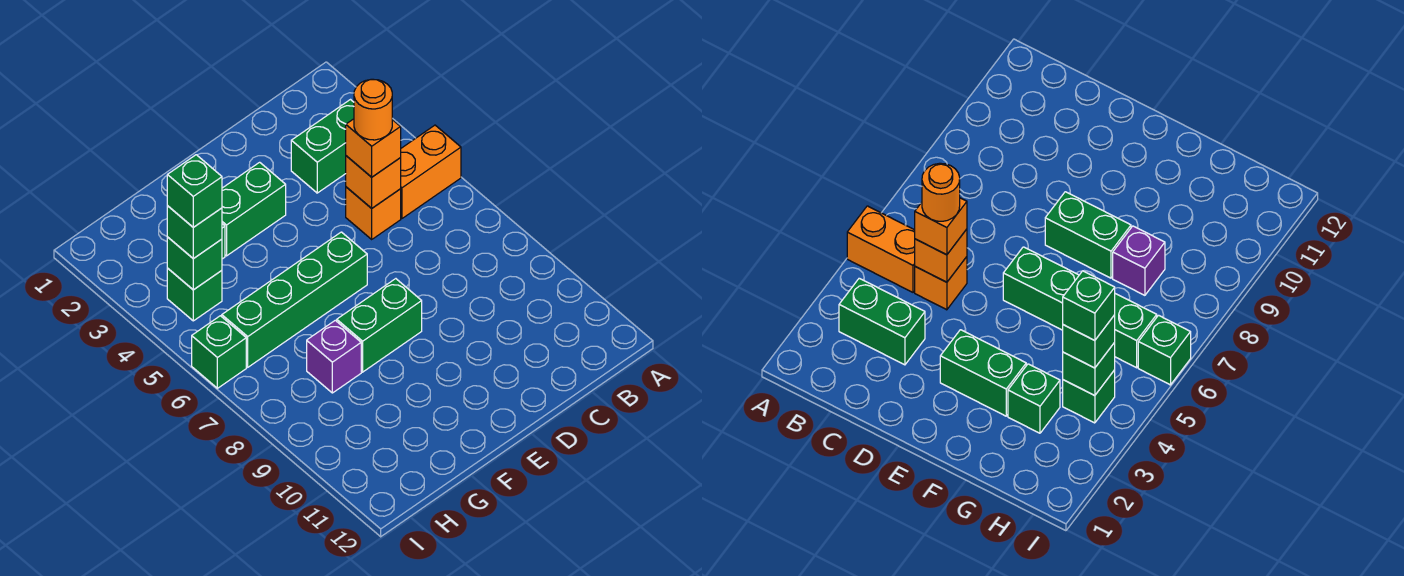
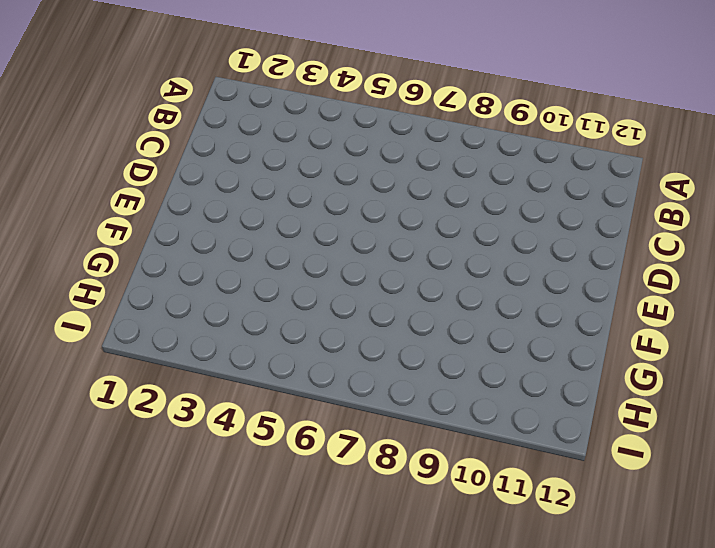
none -> orange 1x2 brick [400,125,461,218]
none -> green 1x2 brick [291,100,354,193]
none -> orange 1x1 brick [346,187,401,239]

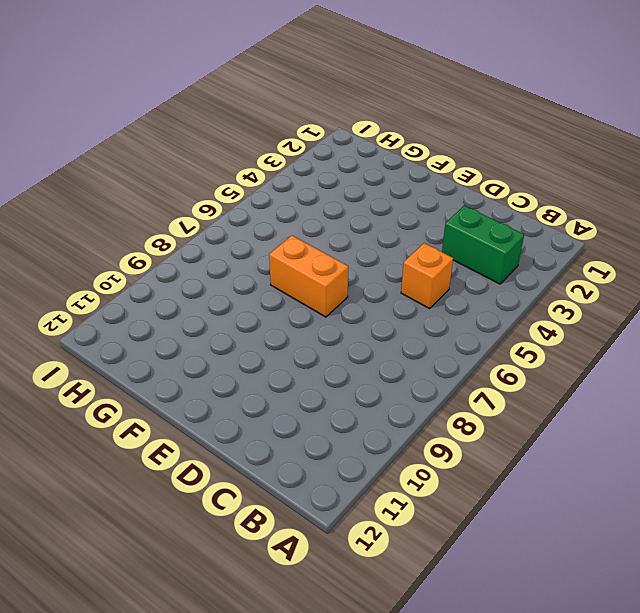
orange 1x2 brick [269,235,348,317] -> orange 1x2 brick moved to [400,125,461,218]
none -> green 1x2 brick [222,162,286,256]
none -> green 1x4 brick [222,232,367,367]
none -> green 1x2 brick [337,279,422,372]

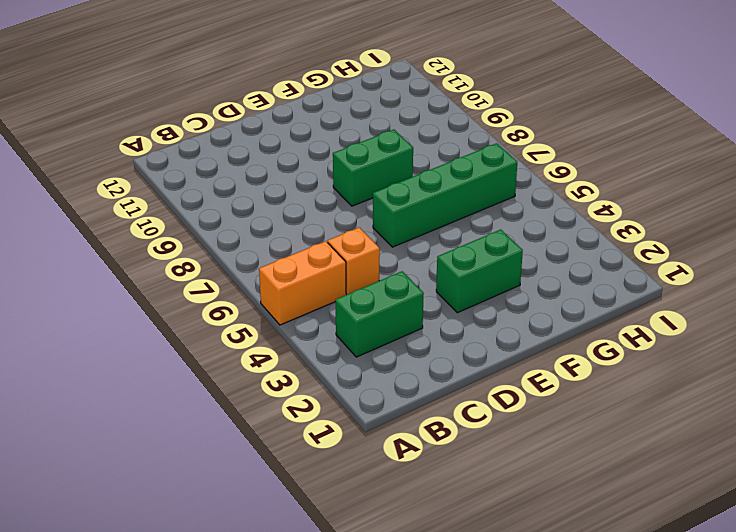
none -> green 1x1 brick [1008,364,1060,433]
none -> purple 1x1 brick [307,320,361,393]
none -> green 1x1 brick [167,268,222,321]

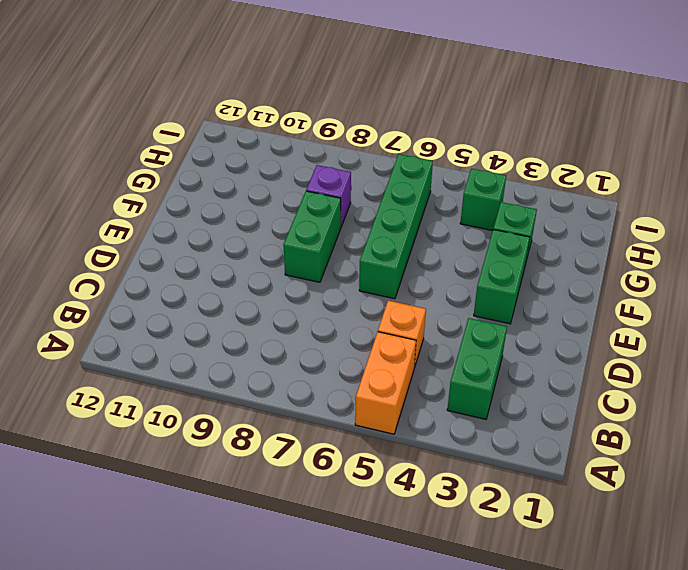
none -> green 1x1 brick [192,316,246,388]
none -> orange 1x1 brick [346,156,401,208]
none -> green 1x1 brick [167,237,222,290]

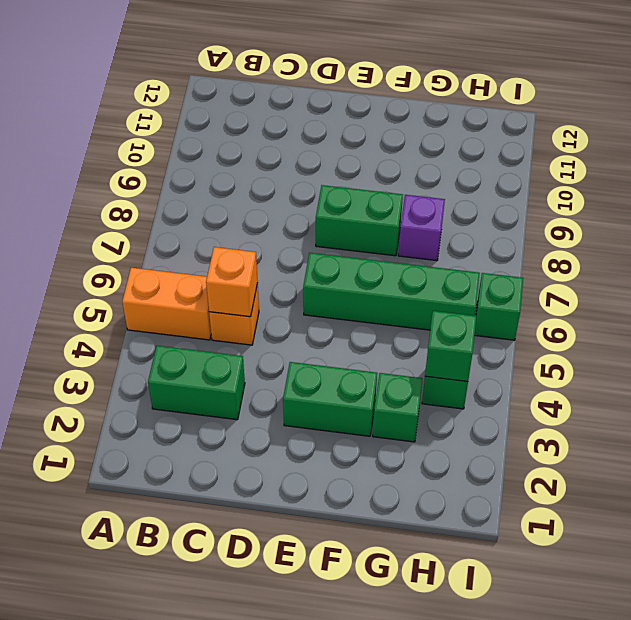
none -> orange 1x1 brick [346,119,401,177]
none -> green 1x1 brick [167,206,222,259]
none -> orange 1x1 round brick [354,79,392,140]

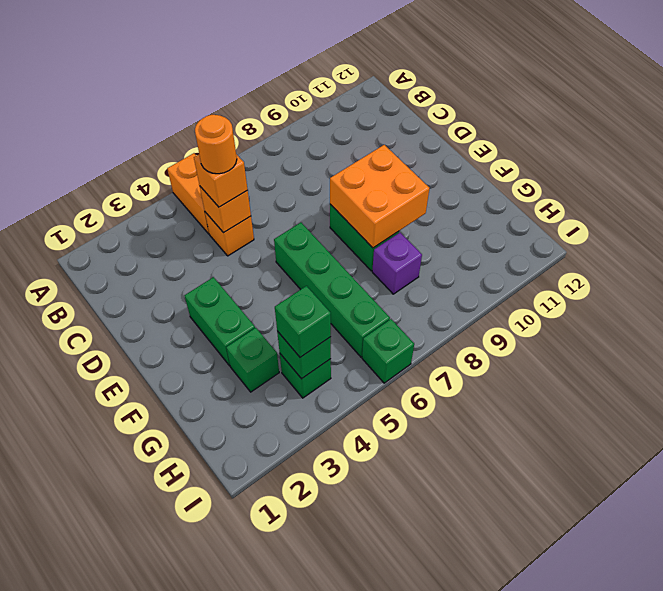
orange 2x2 brick [330,145,429,248] -> none
none -> green 1x2 brick [291,100,354,193]
none -> green 1x1 brick [167,155,222,227]

